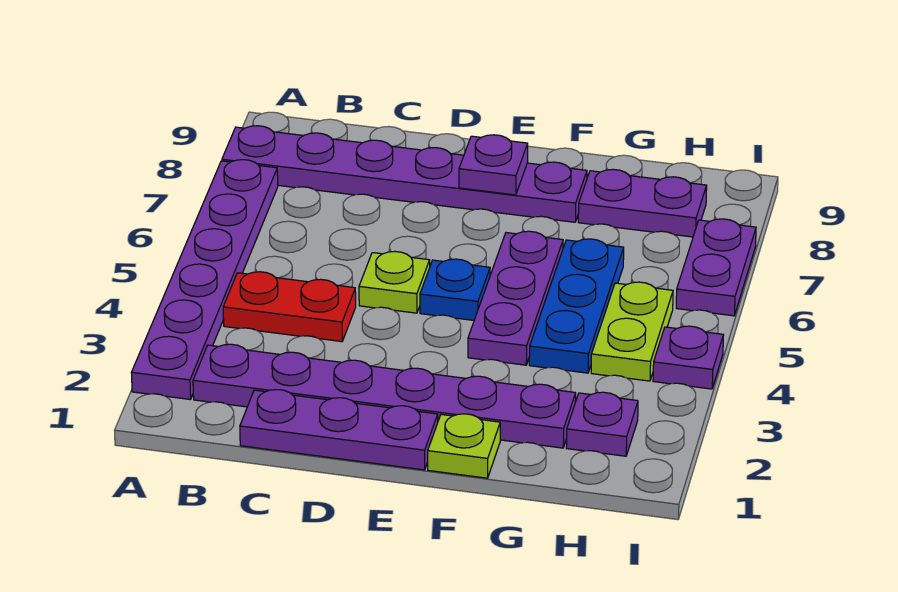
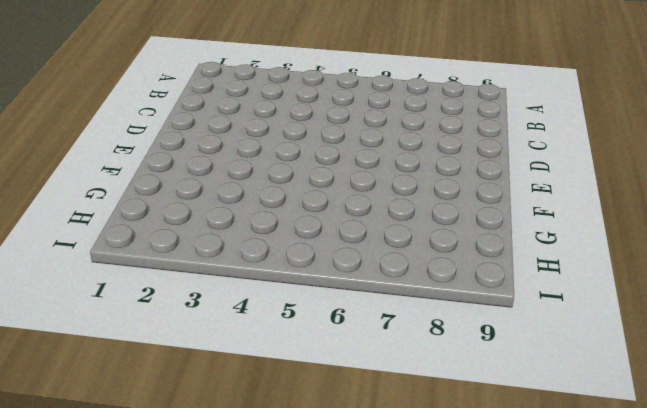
none -> purple 1x6 plate [131,160,278,399]
none -> purple 1x6 plate [222,126,587,222]
none -> purple 1x6 plate [193,344,576,448]

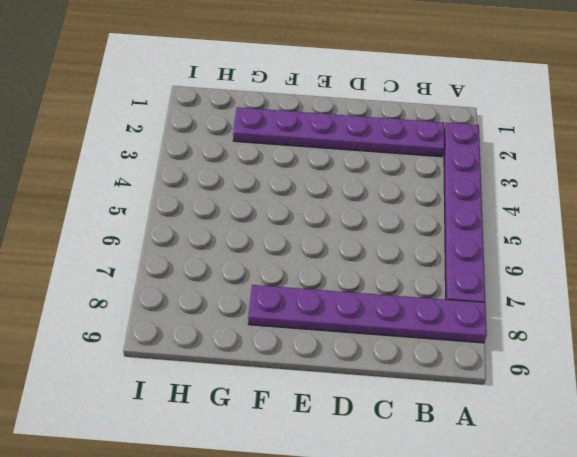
none -> red 1x2 plate [223,272,356,342]
none -> purple 1x3 plate [240,390,438,470]
none -> lime 1x1 plate [359,252,430,313]

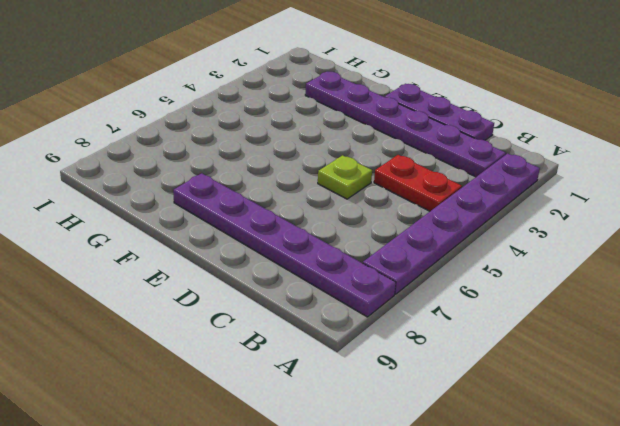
none -> blue 1x1 plate [420,259,490,320]
none -> lime 1x1 plate [428,414,500,478]
none -> purple 1x3 plate [468,231,563,365]

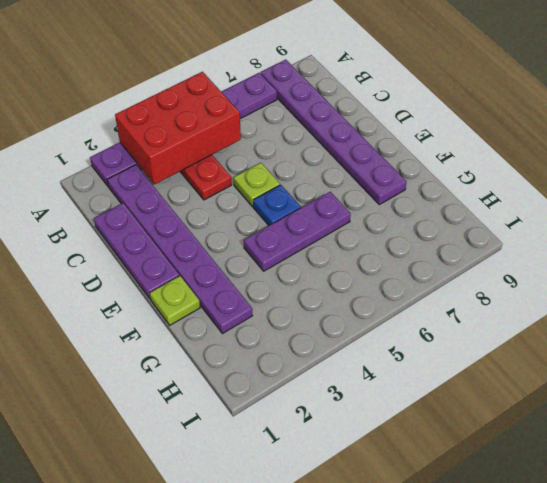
red 2x3 brick [115,72,241,184] -> none
none -> blue 1x3 plate [529,239,624,373]
none -> purple 1x2 plate [578,169,707,237]
none -> purple 1x1 plate [566,392,638,456]

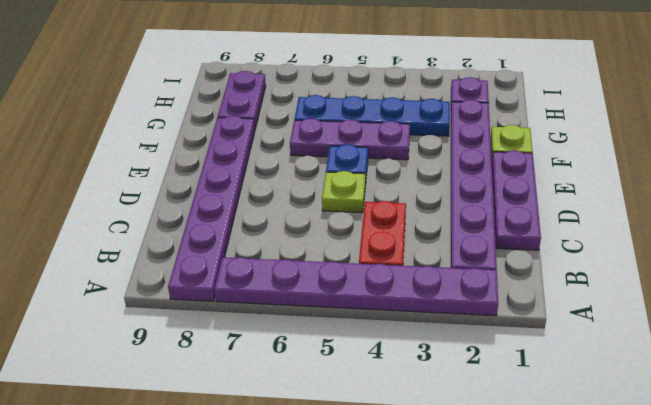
blue 1x4 plate [295,95,450,136] -> blue 1x3 plate [529,239,624,373]
none -> lime 1x2 plate [591,282,673,381]
none -> purple 1x1 plate [653,326,723,389]
none -> purple 1x2 plate [676,219,756,316]

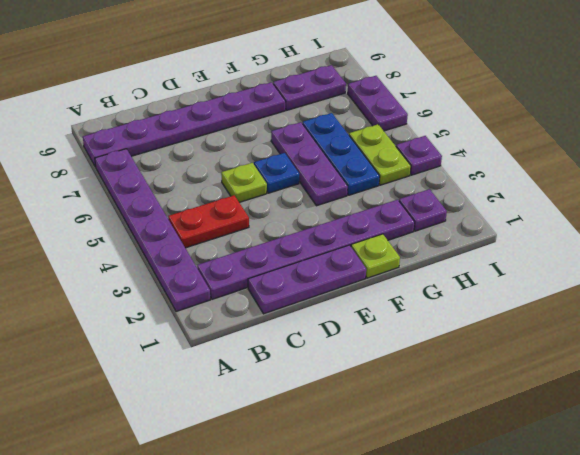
none -> purple 1x1 plate [459,135,528,195]

